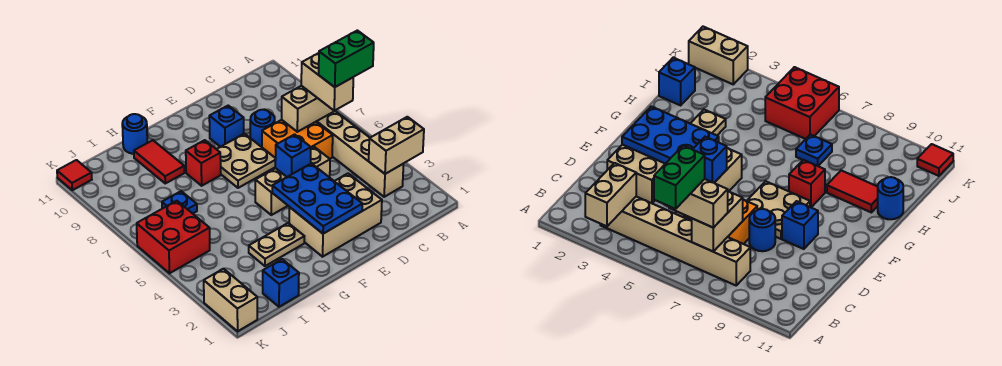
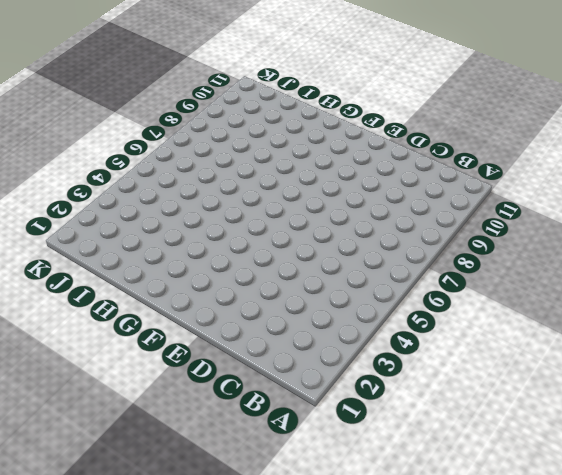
none -> tan 1x6 brick [316,111,404,197]
none -> orange 2x2 brick [262,120,333,159]
none -> tan 2x3 brick [289,174,382,257]

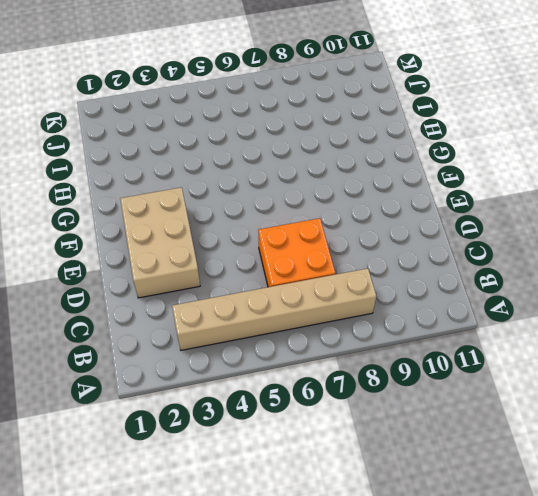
none -> tan 1x3 brick [255,147,330,215]
none -> blue 1x1 round brick [250,110,275,147]
none -> tan 2x2 plate [217,134,276,188]

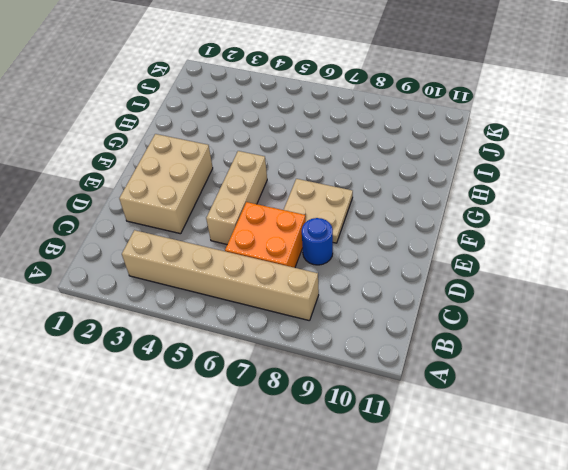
none -> blue 1x1 brick [209,106,244,147]
none -> tan 1x2 plate [249,223,304,266]
none -> red 1x1 brick [186,140,221,186]

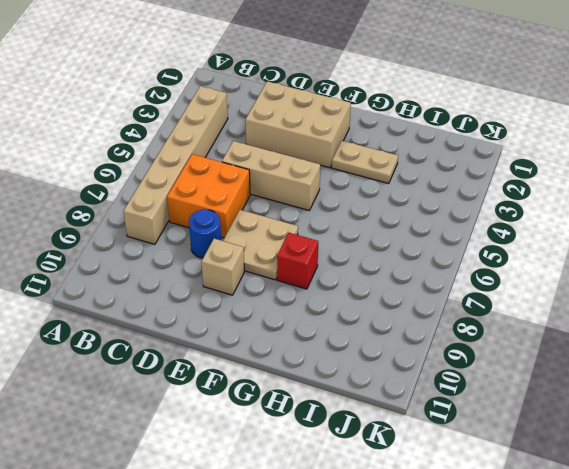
tan 1x1 brick [201,239,244,295] -> blue 1x1 brick [209,106,244,147]
none -> red 1x2 tile [134,140,184,183]
none -> blue 1x1 round brick [122,114,147,154]
none -> blue 1x1 brick [263,259,299,307]

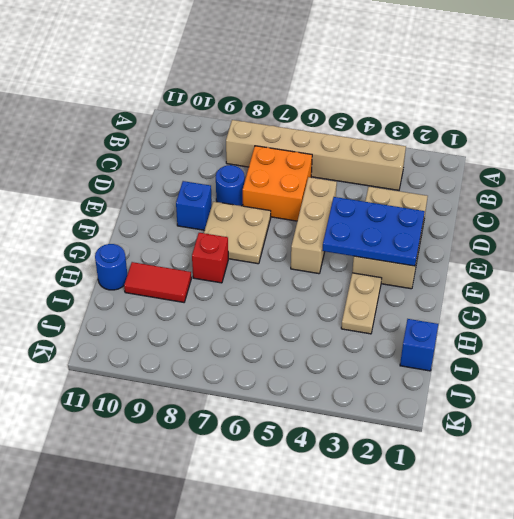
none -> blue 1x1 plate [162,191,197,214]
none -> red 2x2 brick [137,201,210,273]
none -> tan 1x2 brick [204,269,257,331]

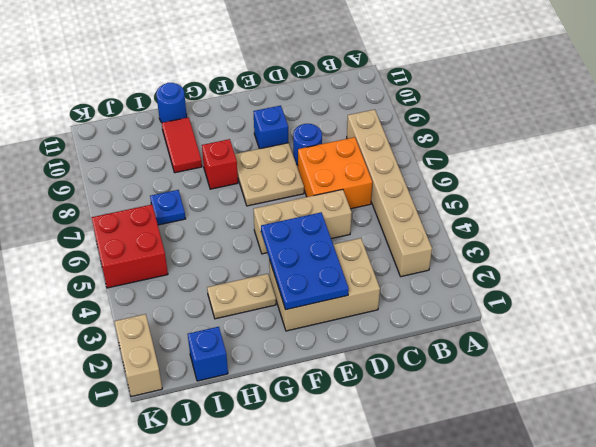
none -> red 1x1 tile [57,160,92,190]
none -> tan 1x2 brick [369,117,424,174]
none -> tan 1x2 brick [282,86,334,132]

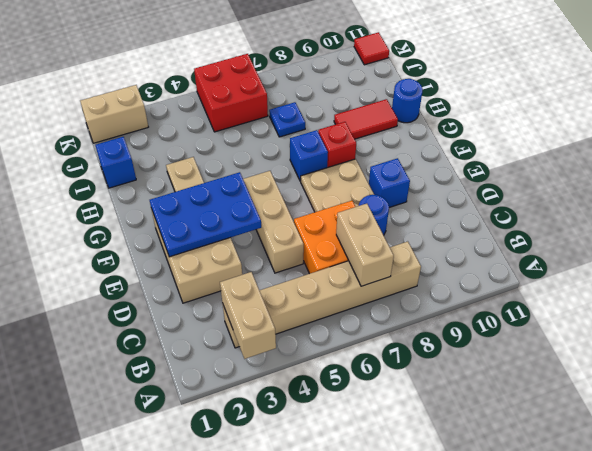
blue 1x1 brick [290,130,328,181] -> blue 1x1 brick moved to [275,134,311,177]
none -> tan 1x2 brick [301,53,353,111]
none -> green 1x2 brick [319,30,374,87]

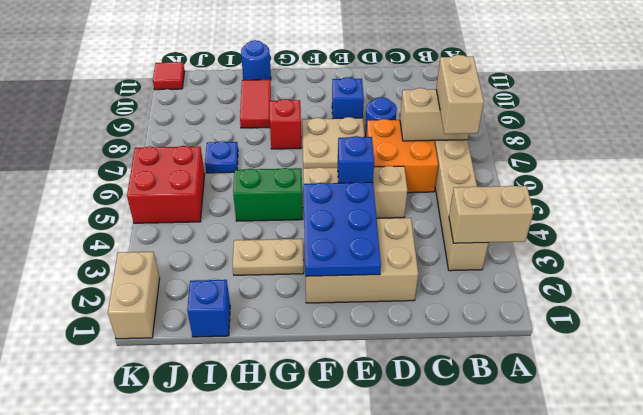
green 1x2 brick [233,168,303,221] -> green 1x2 brick moved to [319,30,374,87]

